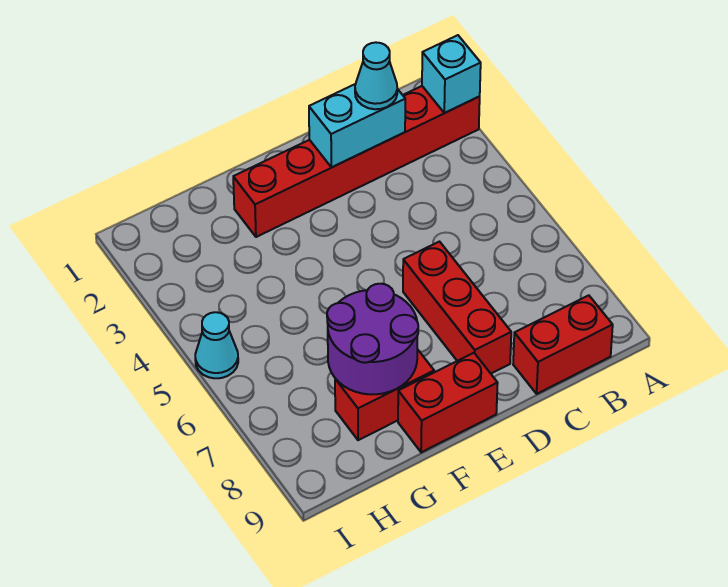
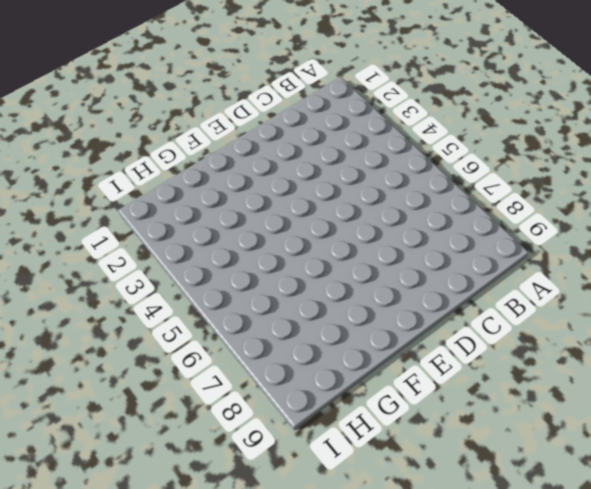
none -> red 1x6 brick [233,86,480,237]
none -> red 1x2 brick [513,295,613,394]

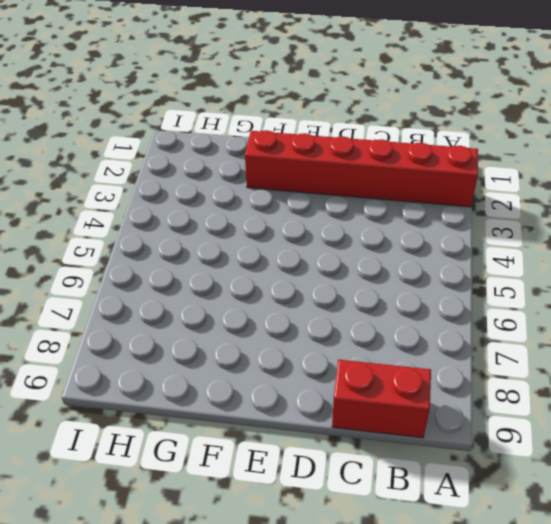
none -> red 1x3 brick [403,242,511,373]
none -> red 1x2 brick [398,353,498,452]

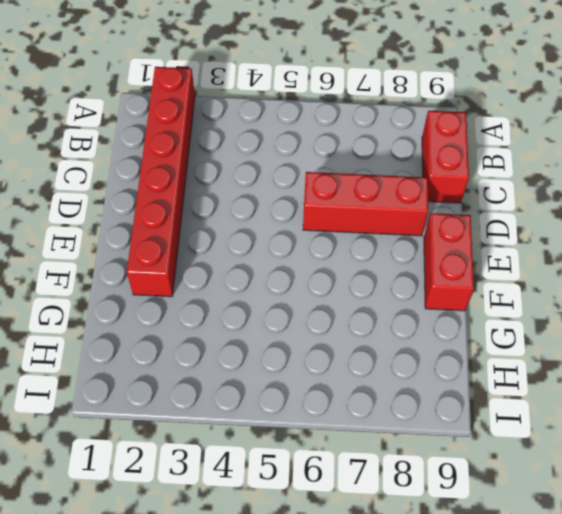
none -> red 1x2 brick [335,349,434,440]
none -> cyan 1x1 cone [195,312,238,378]

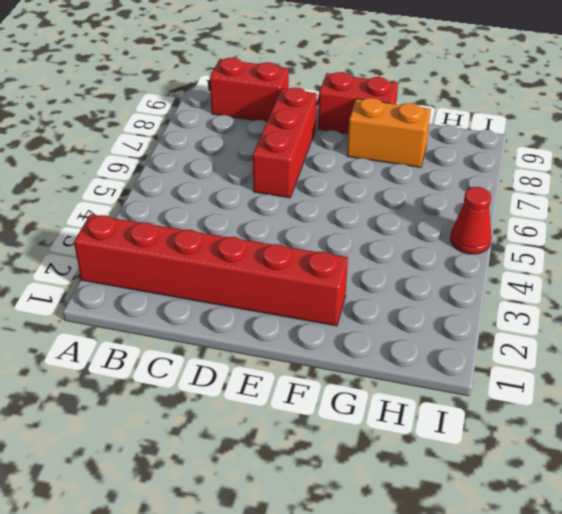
orange 1x2 brick [347,98,431,167] -> red 1x2 brick [335,349,434,440]
red 1x1 cone [450,187,492,254] -> cyan 1x1 cone [195,312,238,378]
none -> cyan 1x1 brick [422,35,481,113]
none -> cyan 1x2 brick [309,84,405,167]

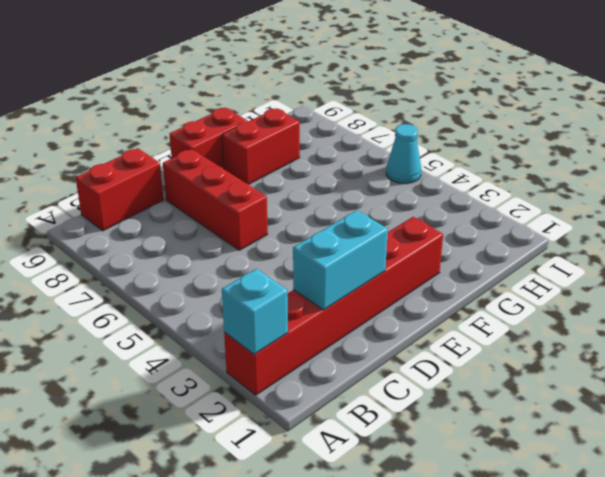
none -> purple 2x2 round brick [327,284,418,394]
none -> cyan 1x1 cone [355,42,397,109]

